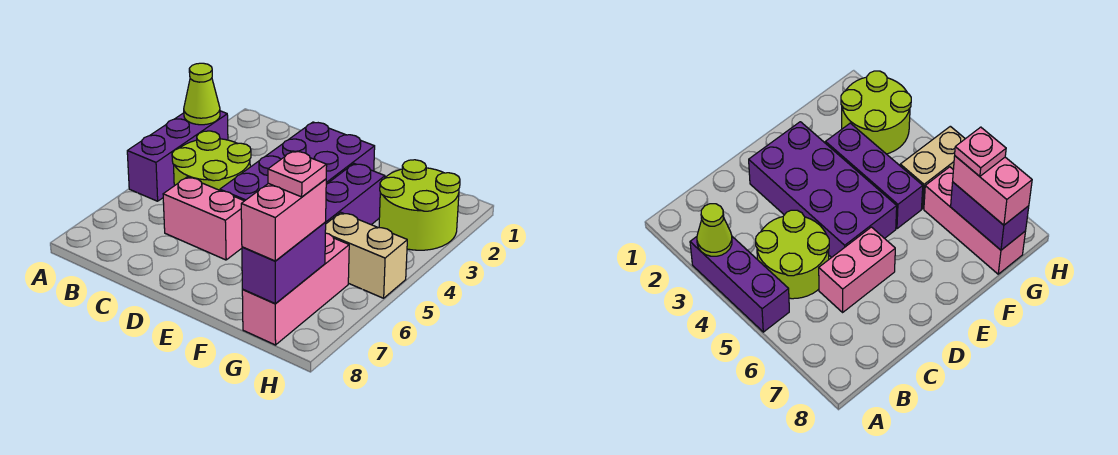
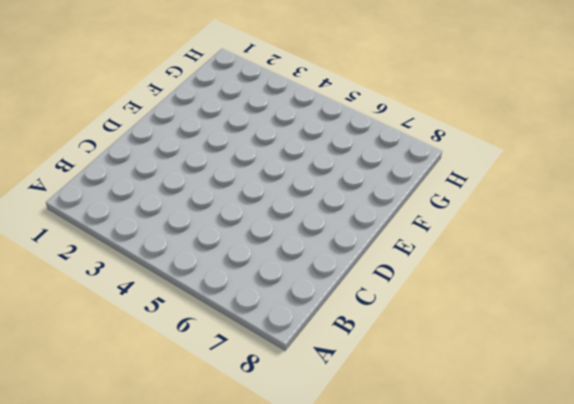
none -> purple 1x3 brick [127,111,228,201]
none -> lime 2x2 round brick [172,131,251,190]
none -> pink 1x2 brick [163,177,244,260]

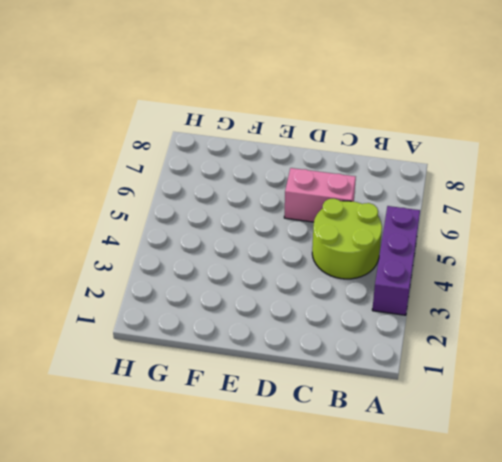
none -> purple 2x4 brick [220,122,375,201]
none -> purple 1x3 brick [326,164,385,225]
none -> lime 2x2 round brick [379,160,460,250]

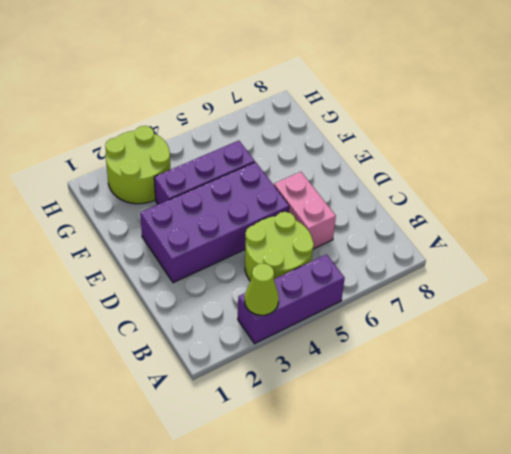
none -> tan 1x2 brick [325,212,407,298]
none -> pink 1x3 brick [242,233,349,345]
none -> purple 1x2 brick [242,222,326,304]

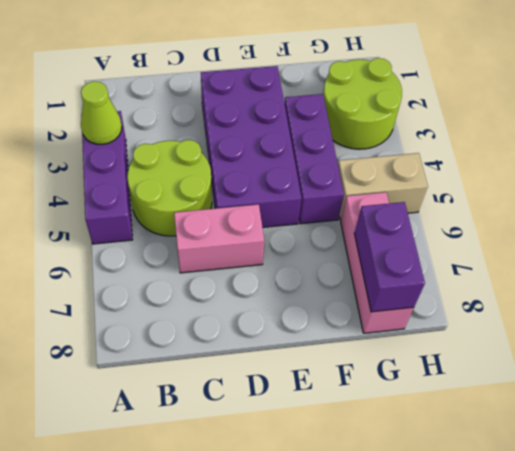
none -> pink 1x2 brick [241,179,326,261]
none -> pink 1x1 plate [268,151,327,197]

